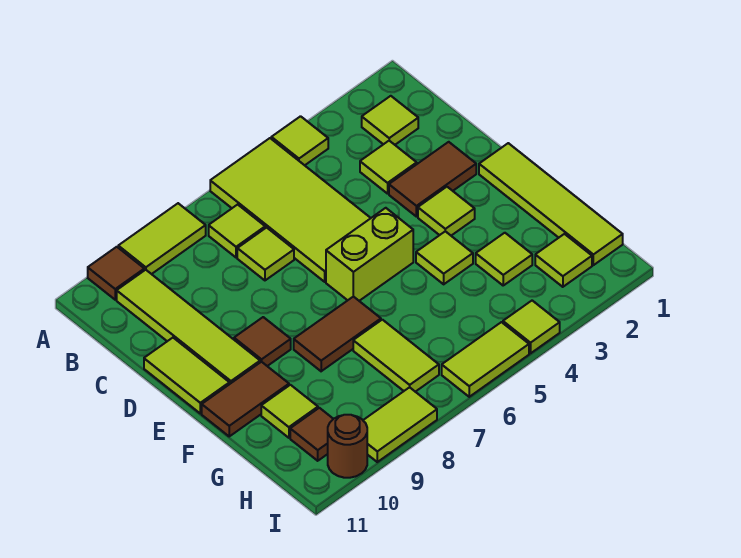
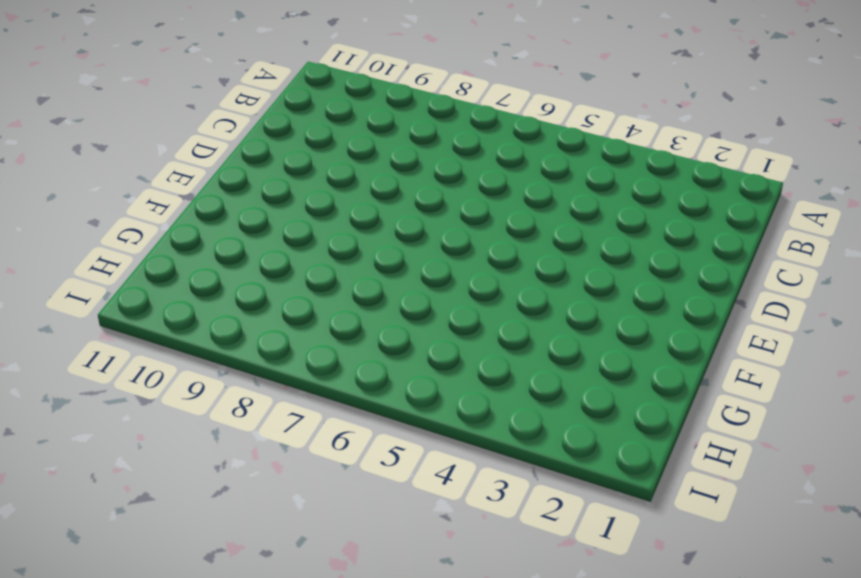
none -> lime 1x1 tile [271,116,328,165]
none -> lime 2x4 tile [210,138,371,282]
none -> lime 1x2 tile [118,203,206,274]

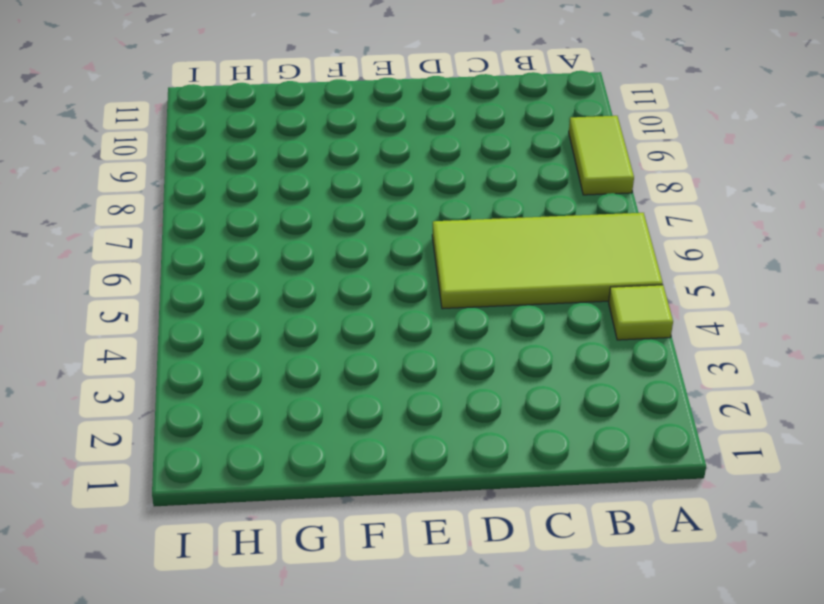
none -> brown 1x1 tile [88,247,144,300]
none -> lime 1x1 tile [362,96,418,145]
none -> lime 1x1 tile [209,205,265,257]

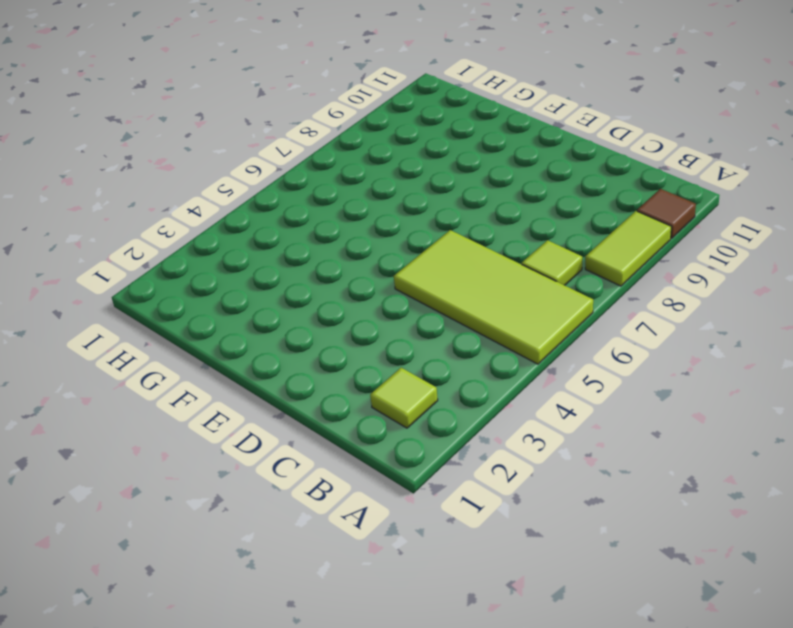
none -> lime 1x1 tile [271,116,328,165]
none -> lime 1x4 tile [117,270,260,384]
none -> lime 1x1 tile [360,141,417,194]

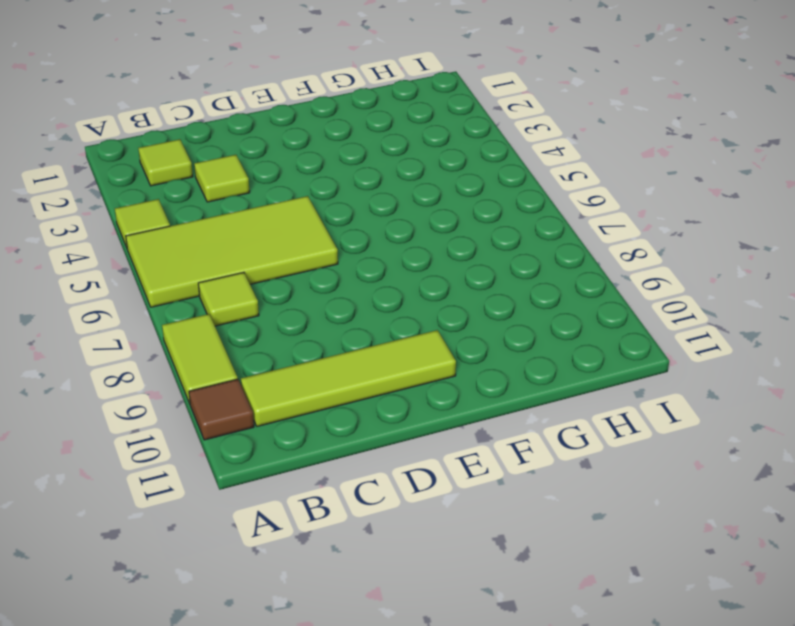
none -> lime 1x1 tile [237,228,294,280]
none -> brown 1x2 tile [389,142,476,217]
none -> lime 1x2 tile [144,338,229,413]

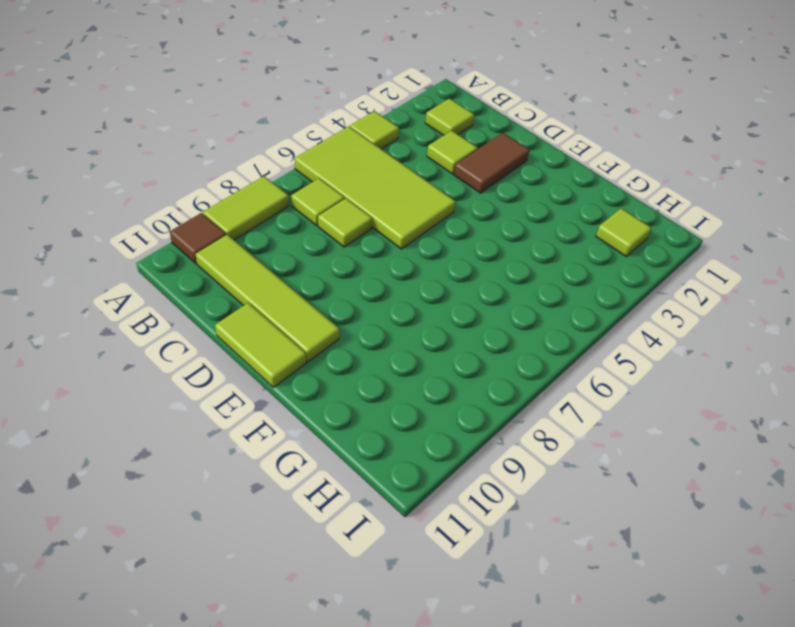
none -> lime 1x4 tile [479,143,623,265]
none -> lime 1x1 tile [418,187,475,236]
none -> lime 1x2 brick [326,208,413,301]

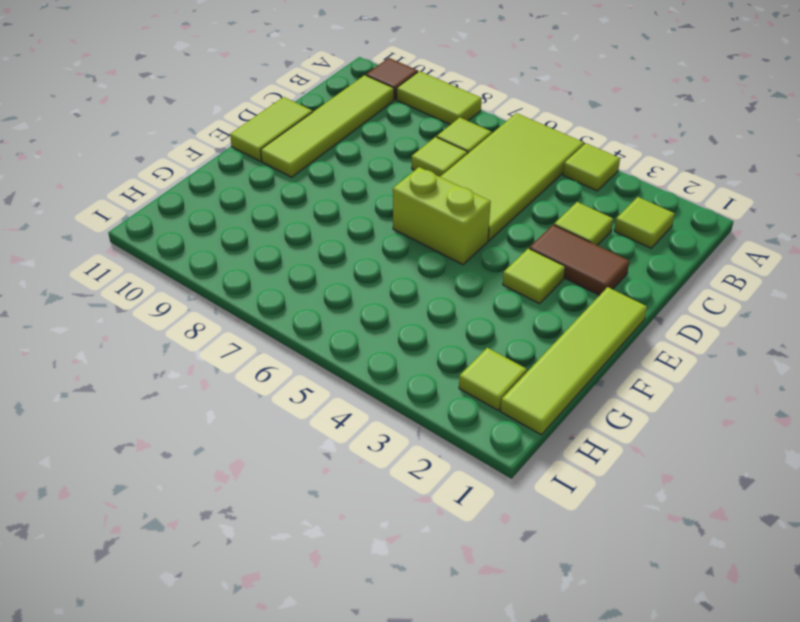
none -> brown 1x1 tile [234,317,291,366]
none -> lime 1x1 tile [416,231,473,284]
none -> brown 1x2 tile [294,296,381,371]

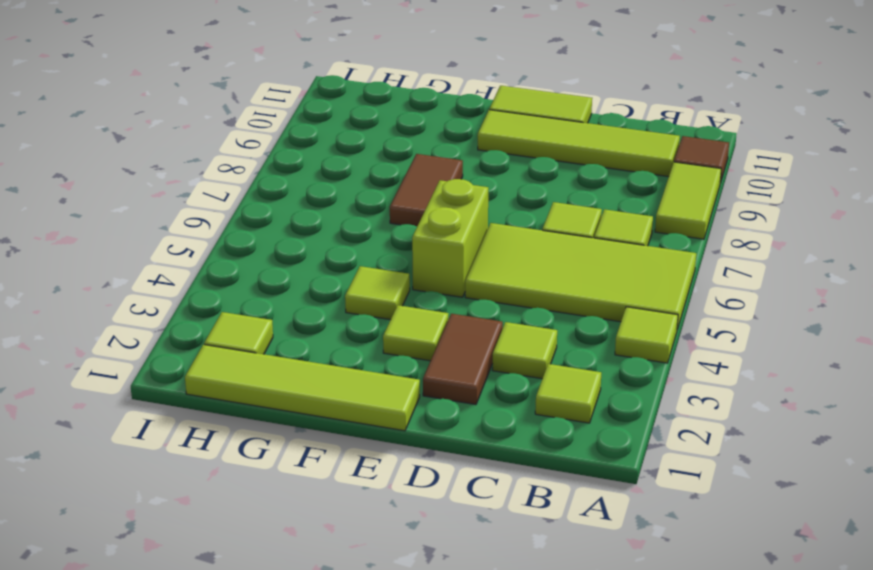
none -> brown 1x1 tile [234,317,291,366]
none -> brown 1x2 tile [202,362,289,436]
none -> lime 1x1 tile [476,233,532,285]

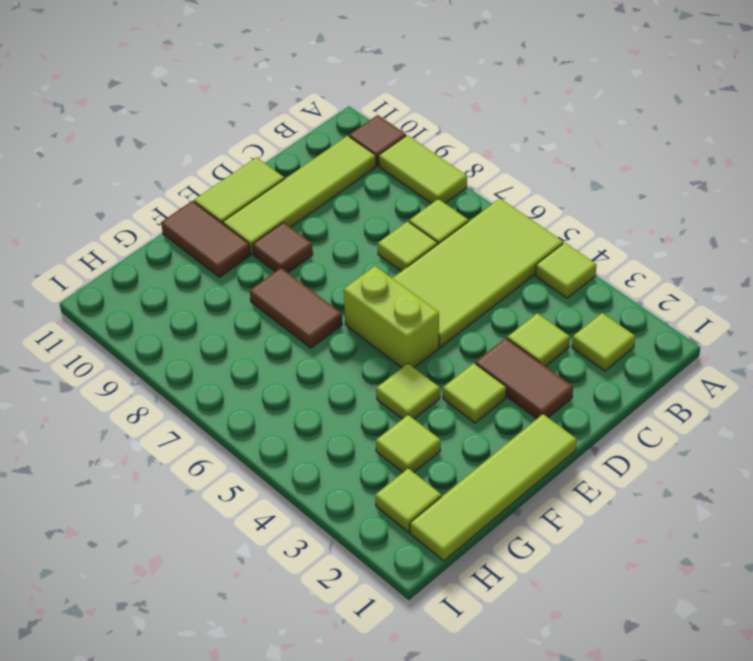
none -> lime 1x2 tile [353,320,439,392]
none -> lime 1x1 tile [261,385,318,438]
none -> brown 1x1 tile [290,408,333,461]

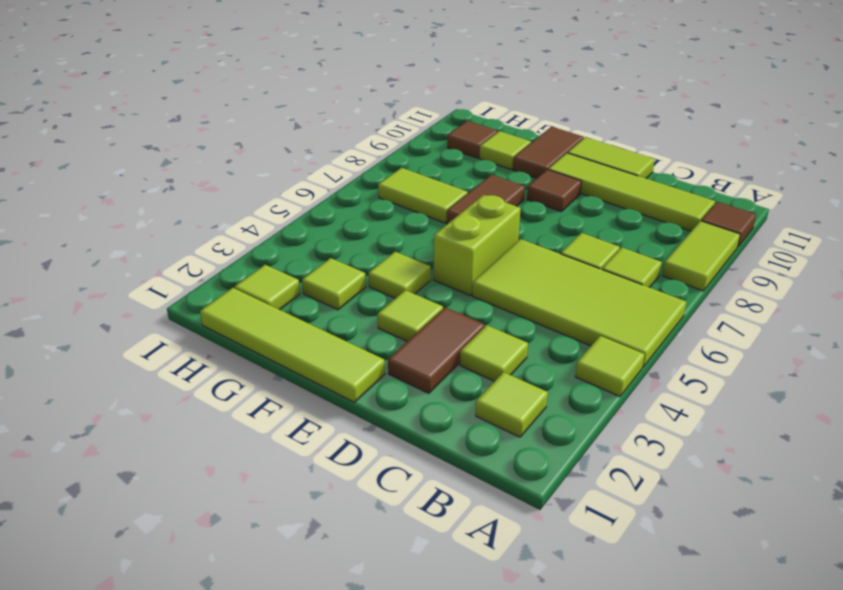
none -> lime 1x1 tile [503,301,560,353]
none -> lime 1x2 tile [442,322,529,397]
none -> lime 1x2 tile [363,387,437,462]

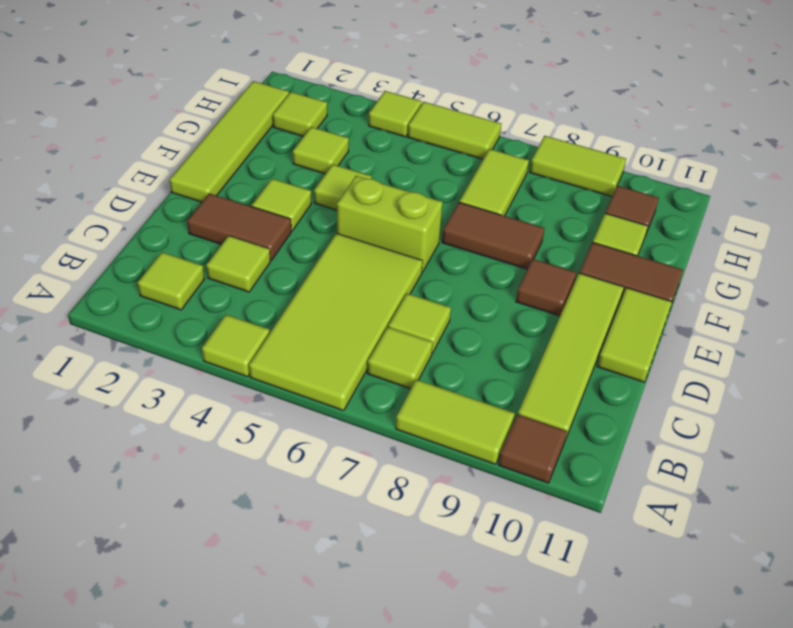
none -> brown 1x1 round brick [328,415,367,478]

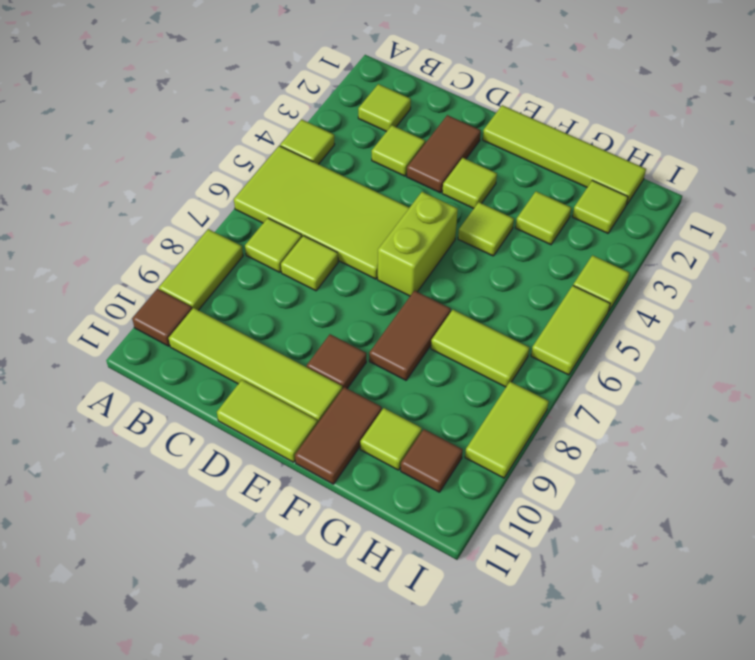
none -> brown 1x1 round brick [328,415,367,478]

